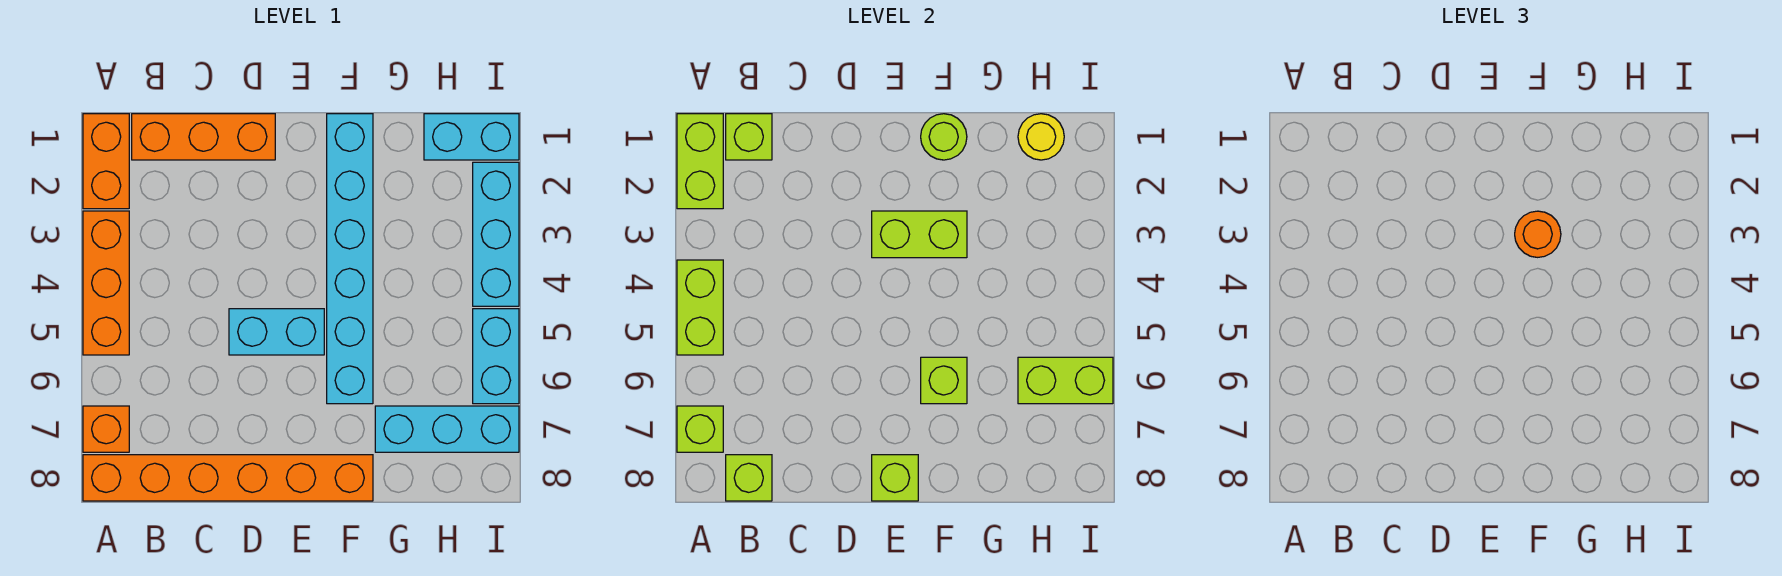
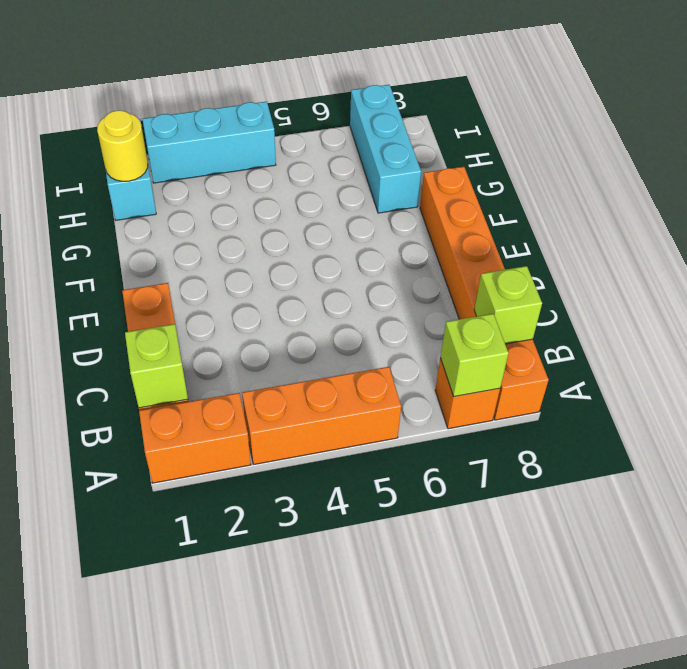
none -> cyan 1x2 brick [229,309,324,355]
none -> cyan 1x6 brick [327,114,373,404]
none -> cyan 1x2 brick [473,309,519,404]

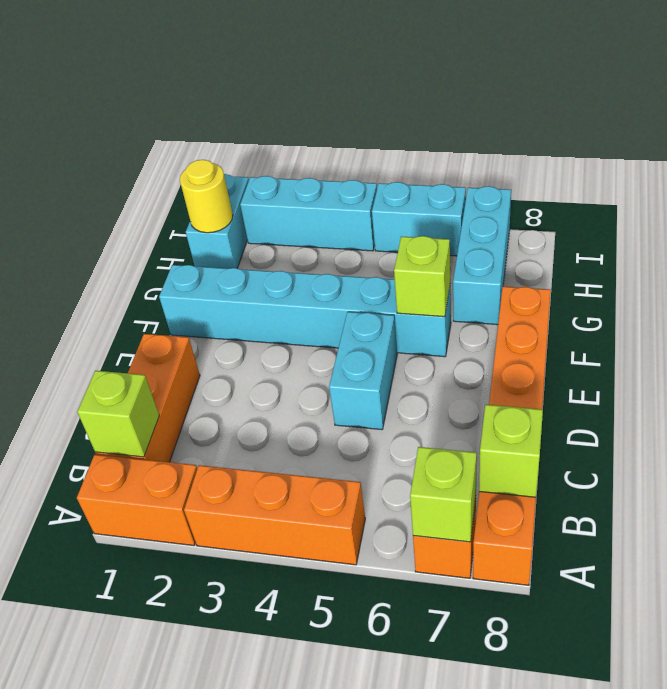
none -> lime 1x2 brick [677,114,723,209]
none -> lime 1x2 brick [677,260,723,355]
none -> lime 1x2 brick [872,211,967,258]

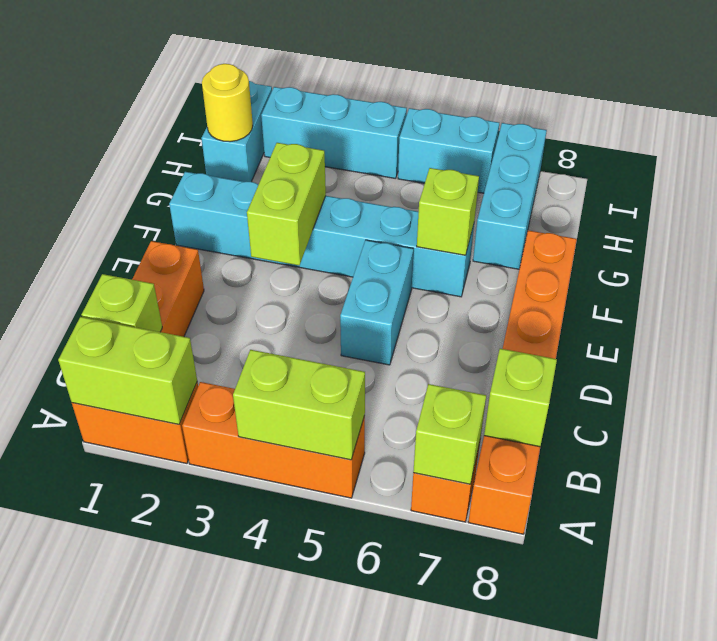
none -> lime 1x1 brick [872,455,918,501]
none -> lime 1x1 round brick [921,114,967,160]
none -> lime 1x2 brick [1018,357,1113,404]

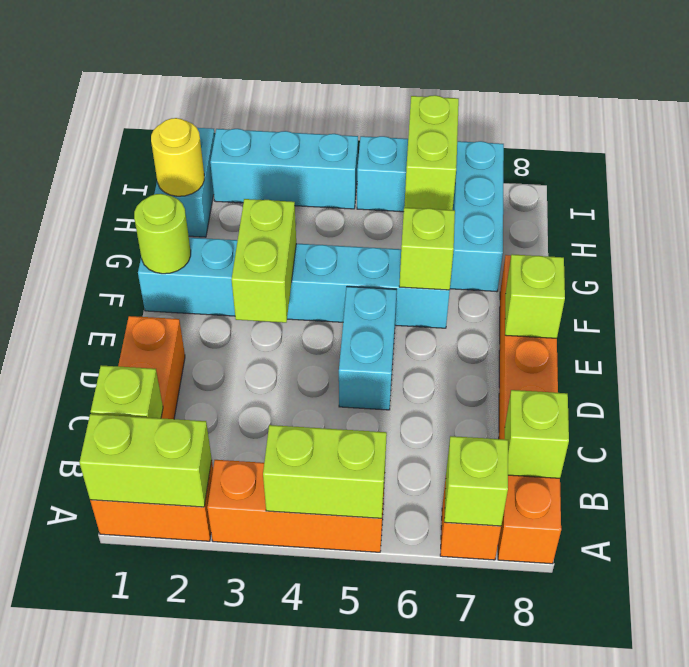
none -> orange 1x1 round brick [1515,211,1561,257]

